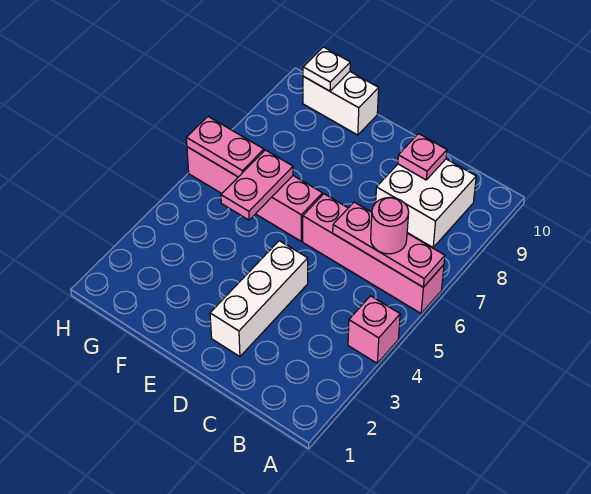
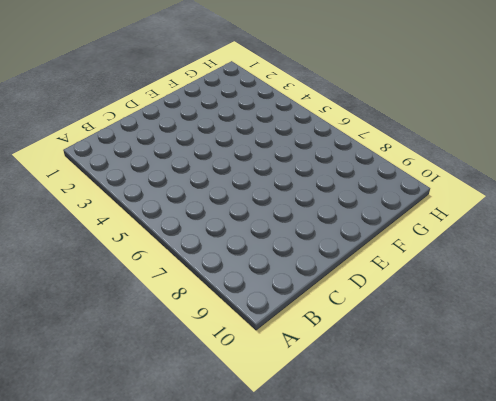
none -> pink 1x1 brick [348,296,400,363]
none -> pink 1x4 brick [303,194,444,313]
none -> white 2x2 brick [376,159,476,247]

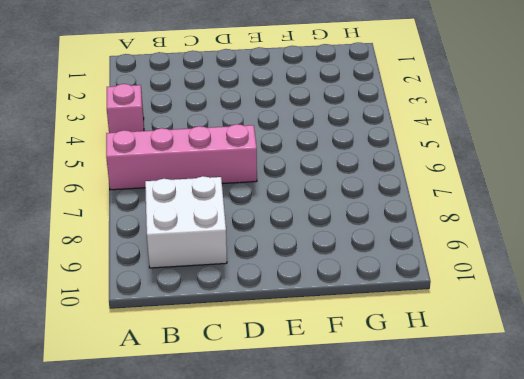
none -> white 1x3 brick [210,241,308,357]
none -> pink 1x4 brick [187,147,322,241]
none -> white 1x2 brick [303,72,379,135]

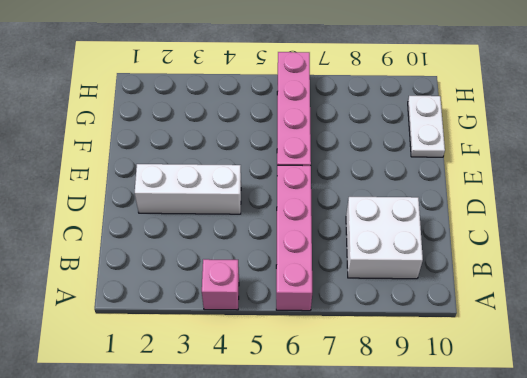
white 1x2 plate [408,96,445,157] -> white 1x2 brick [303,72,379,135]
none -> pink 1x3 plate [333,202,445,287]
none -> pink 1x1 plate [398,134,447,180]
none -> pink 1x2 plate [221,150,293,220]

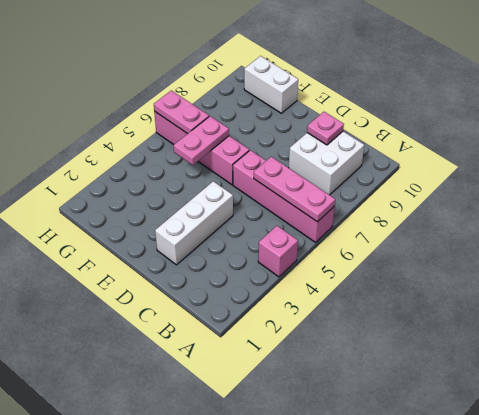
none -> white 1x1 plate [303,47,350,91]
none -> pink 1x1 round brick [371,197,409,254]

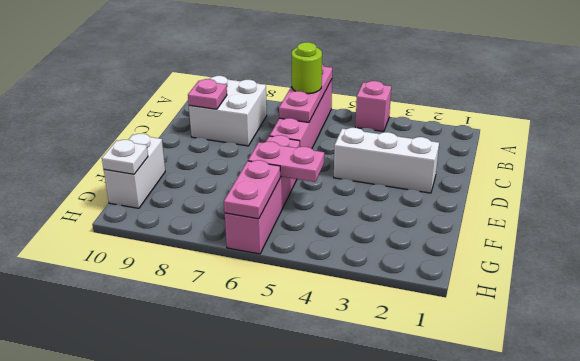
lime 1x1 round brick [292,42,322,94] -> pink 1x1 round brick [371,197,409,254]

